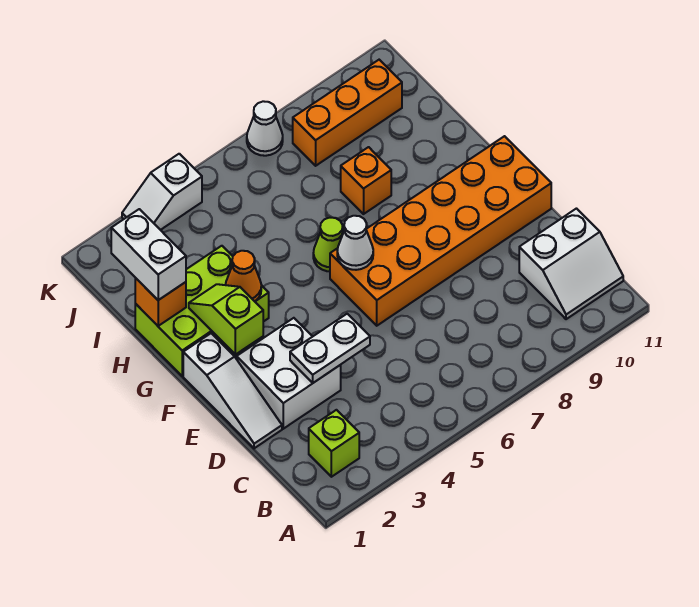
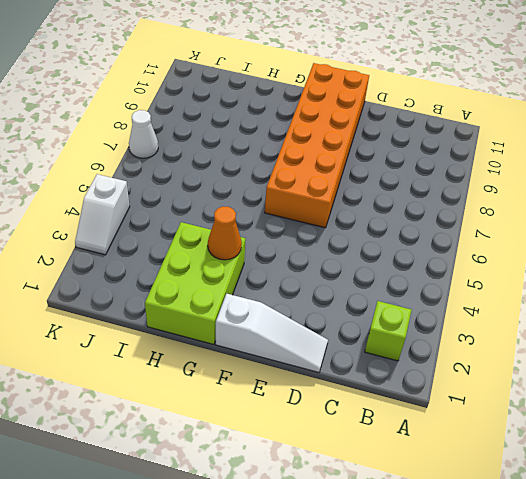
none -> white 2x2 slope [519,209,623,319]
none -> white 2x2 brick [237,318,341,429]
none -> lime 1x1 cone [313,218,343,272]

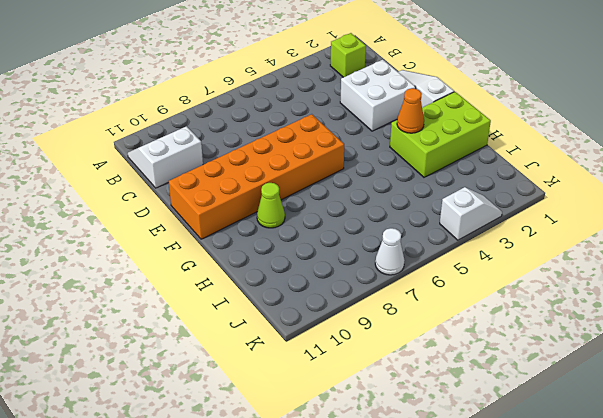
lime 1x1 cone [257,183,285,228] -> lime 1x1 cone moved to [313,218,343,272]
none -> orange 1x1 brick [341,147,391,214]
none -> orange 1x3 brick [293,60,402,166]
none -> white 1x2 plate [290,314,370,383]

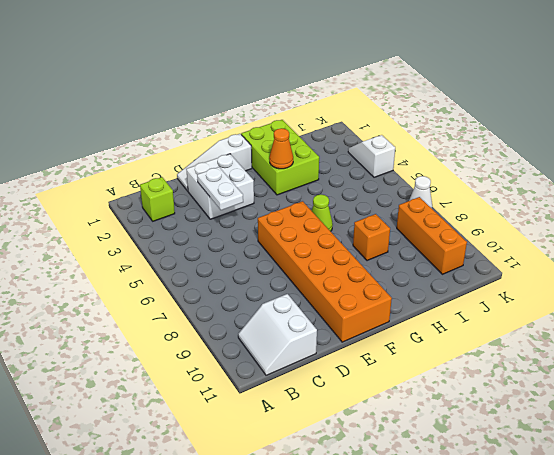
none -> lime 1x2 slope [189,284,263,355]
none -> white 1x1 cone [337,216,373,270]
none -> orange 1x1 brick [135,278,186,326]

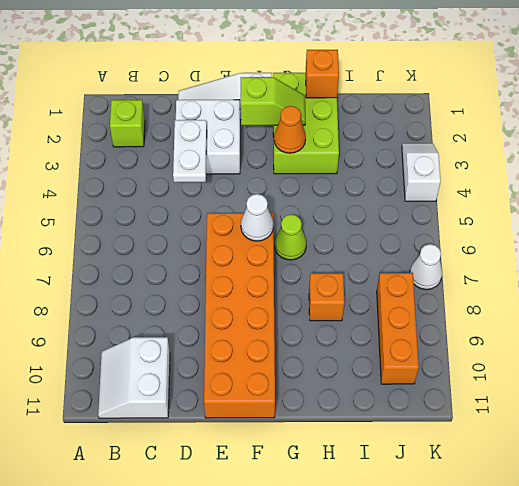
none -> white 1x2 brick [111,209,186,300]

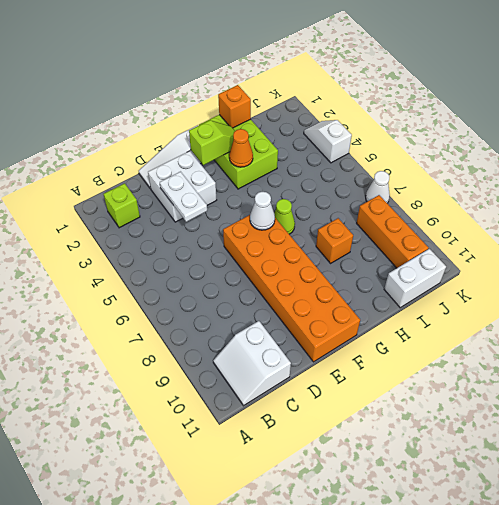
white 1x2 brick [384,249,446,308] -> white 1x2 brick moved to [111,209,186,300]

